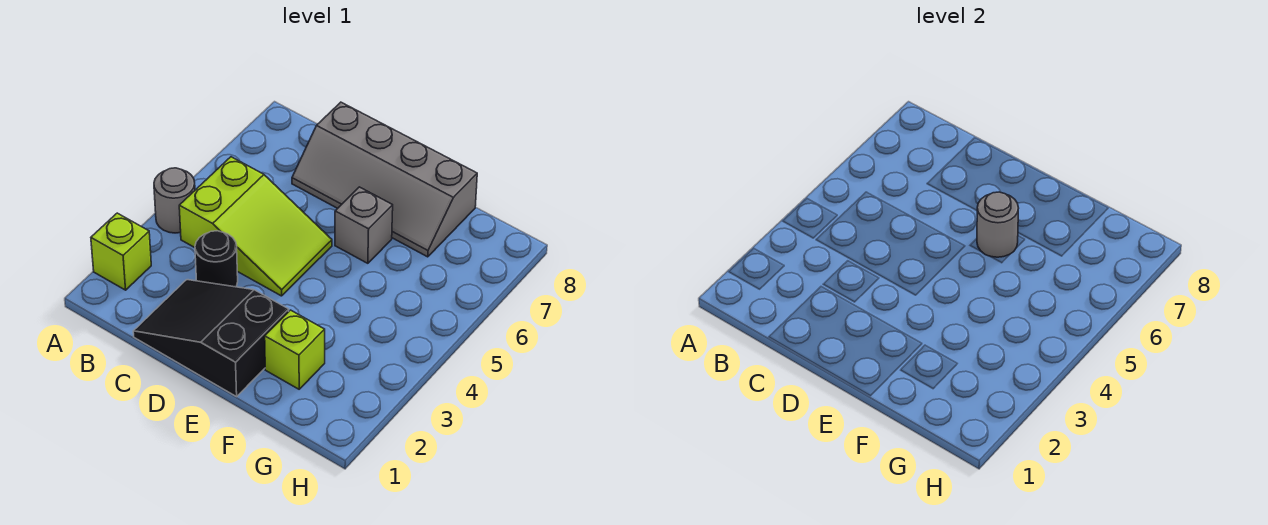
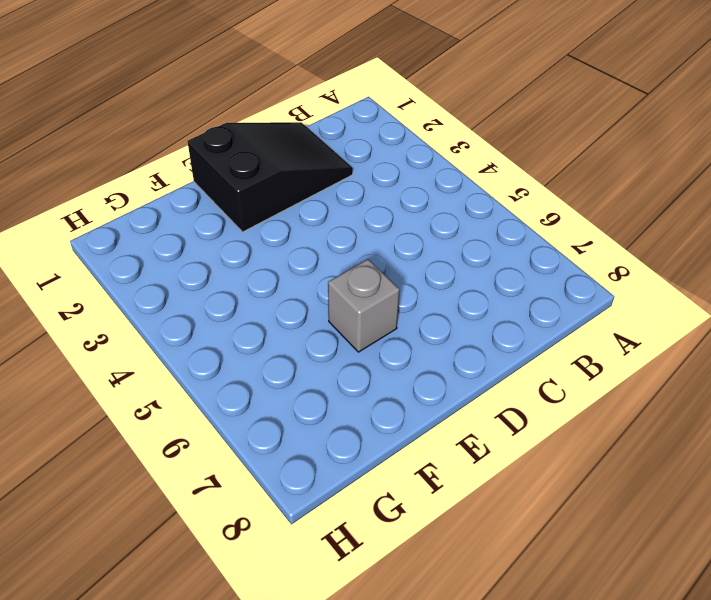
none -> lime 1x1 brick [91,213,151,290]
none -> grey 1x1 round brick [154,168,195,233]

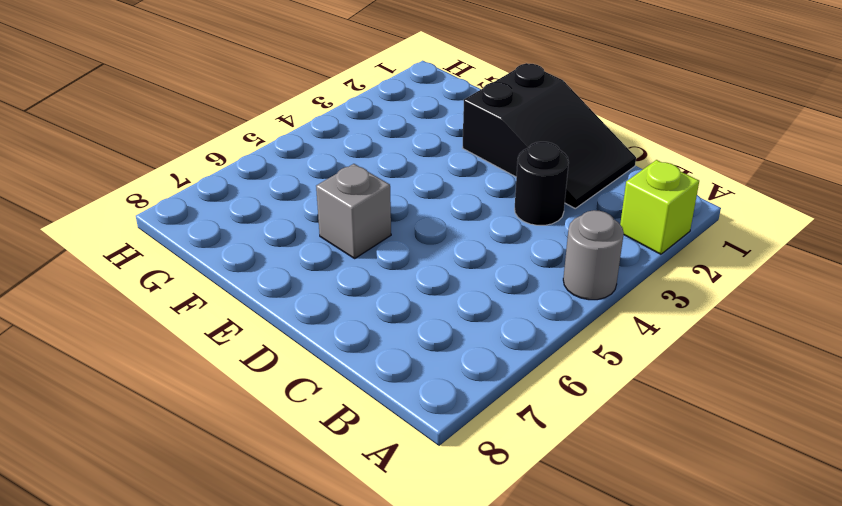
none -> lime 2x3 slope [179,157,332,296]
none -> grey 2x4 slope [292,102,477,257]

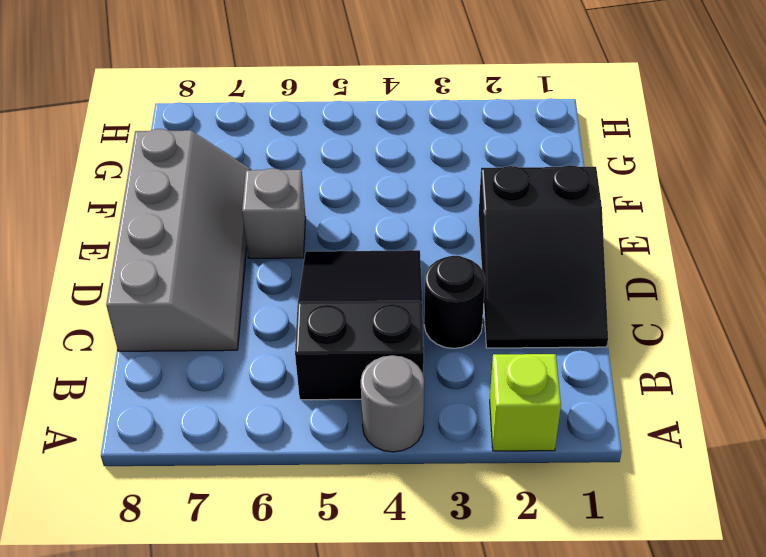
black 2x3 slope [295,250,424,400] -> lime 2x3 slope [179,157,332,296]
none -> lime 1x1 brick [265,310,325,389]
none -> grey 1x1 round brick [977,192,1018,257]

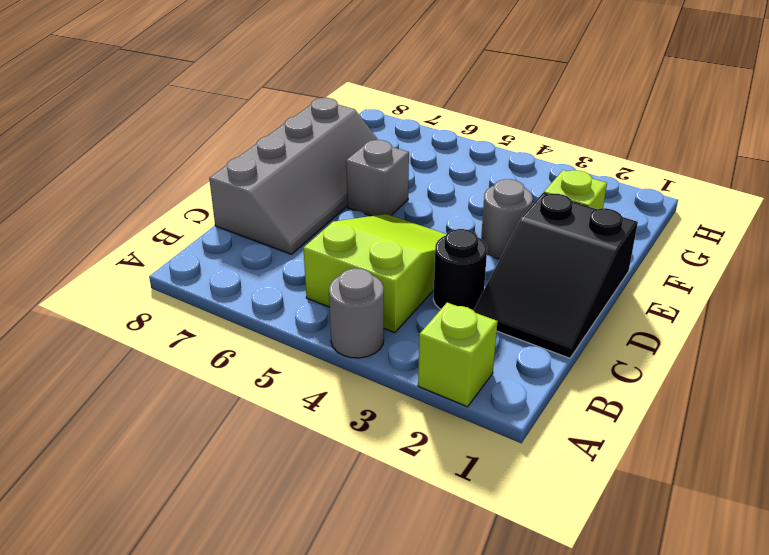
grey 1x1 round brick [481,179,533,259] -> grey 1x1 round brick moved to [977,192,1018,257]

